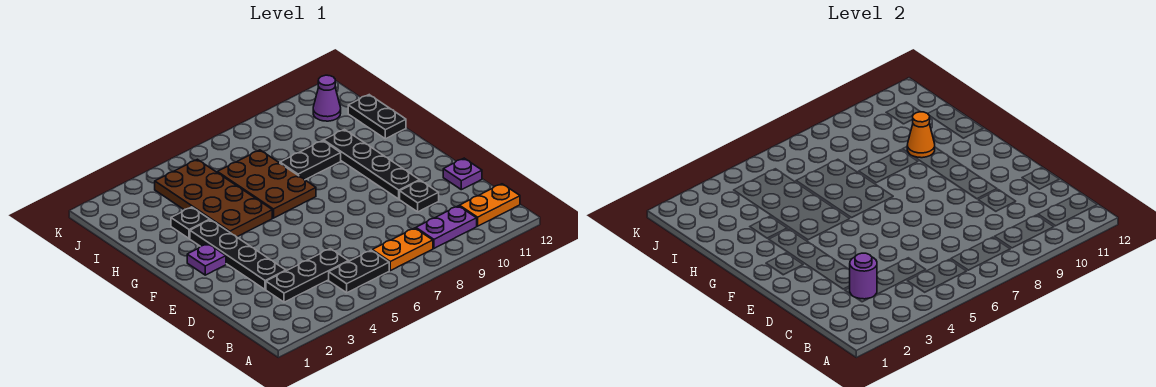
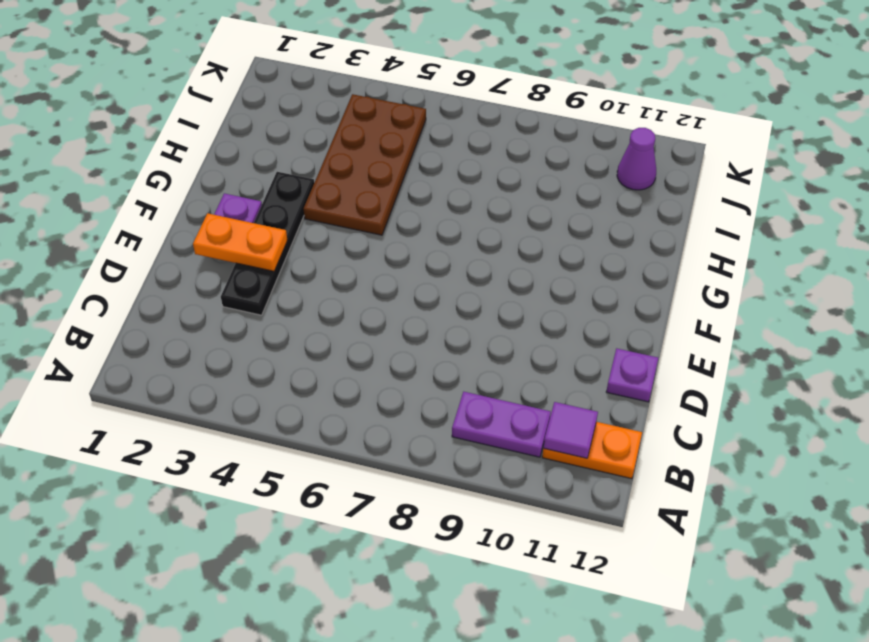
purple 1x1 tile [543,402,598,458] -> none
orange 1x2 plate [193,213,287,271] -> orange 1x2 plate moved to [372,228,433,271]
none -> black 1x2 plate [329,250,389,293]
none -> black 1x3 plate [266,249,348,302]
none -> black 1x1 plate [400,180,439,212]

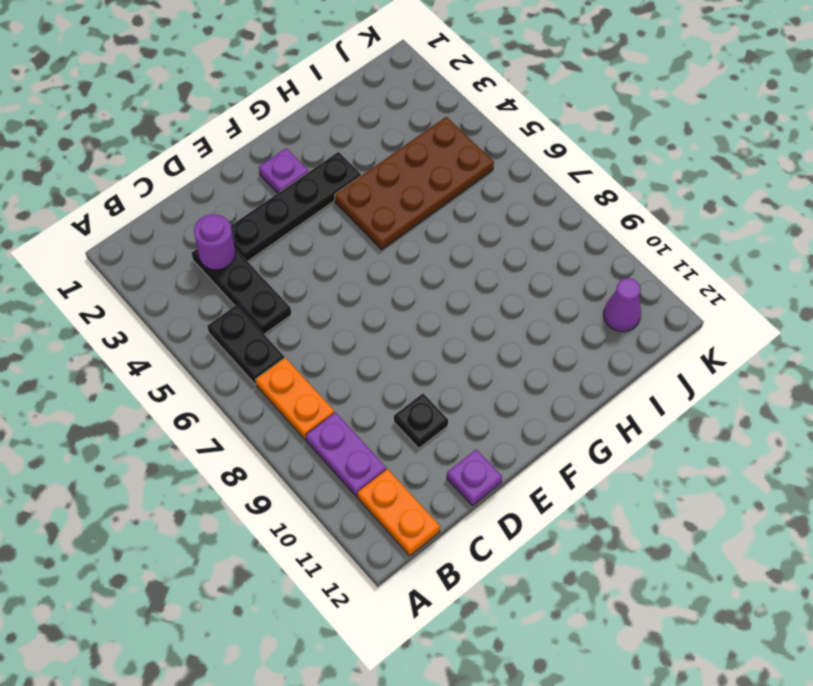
none -> black 1x4 plate [324,129,420,199]
none -> brown 2x3 plate [217,150,316,218]
none -> black 1x1 plate [171,207,210,239]

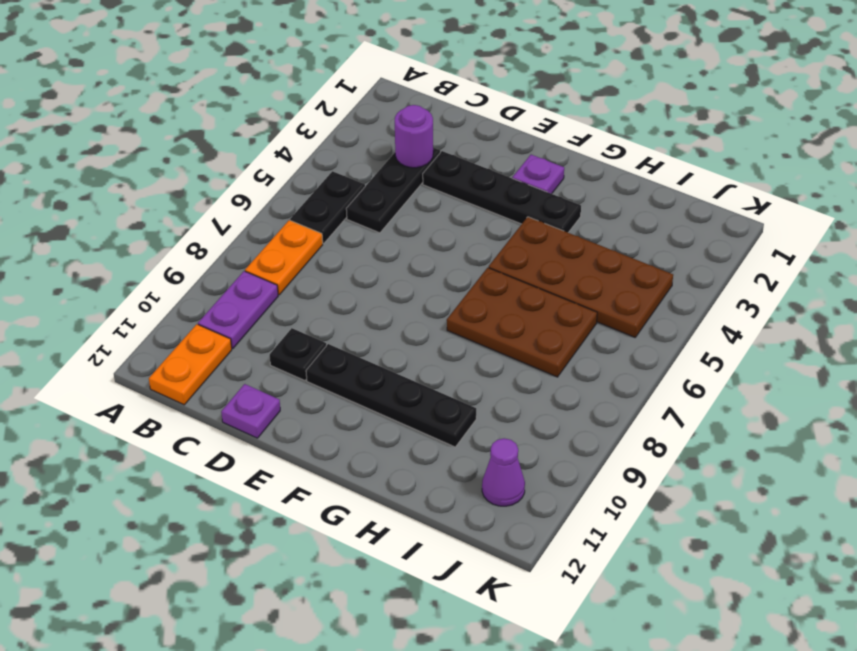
none -> black 1x1 plate [171,207,210,239]
none -> black 1x2 plate [280,141,341,180]
none -> black 1x2 plate [348,95,406,139]

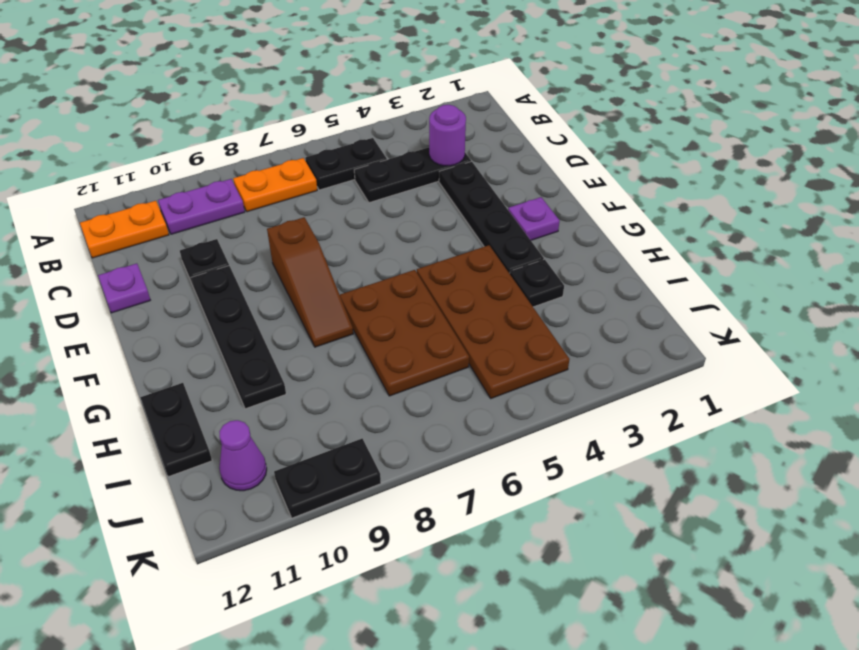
brown 1x3 slope [267,217,353,347] -> none
black 1x2 plate [274,439,381,518] -> black 1x2 plate moved to [280,141,341,180]
none -> orange 1x1 cone [907,112,935,158]

